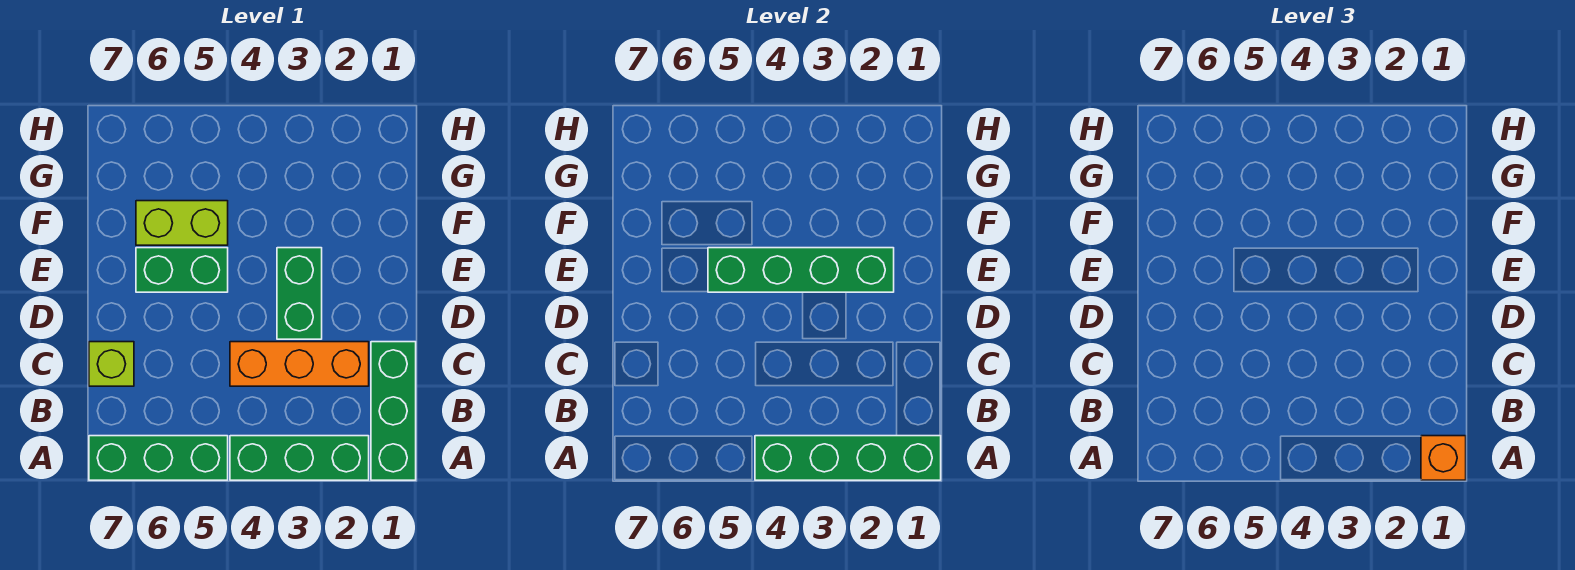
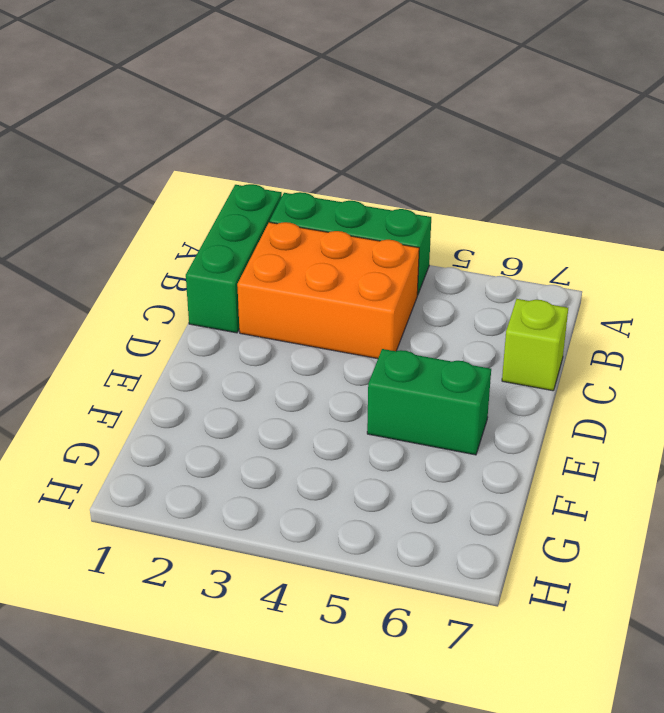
orange 2x3 brick [237,222,419,359] -> orange 1x3 brick [230,342,369,386]
none -> green 1x3 brick [89,436,228,480]
none -> green 1x2 brick [277,248,322,339]

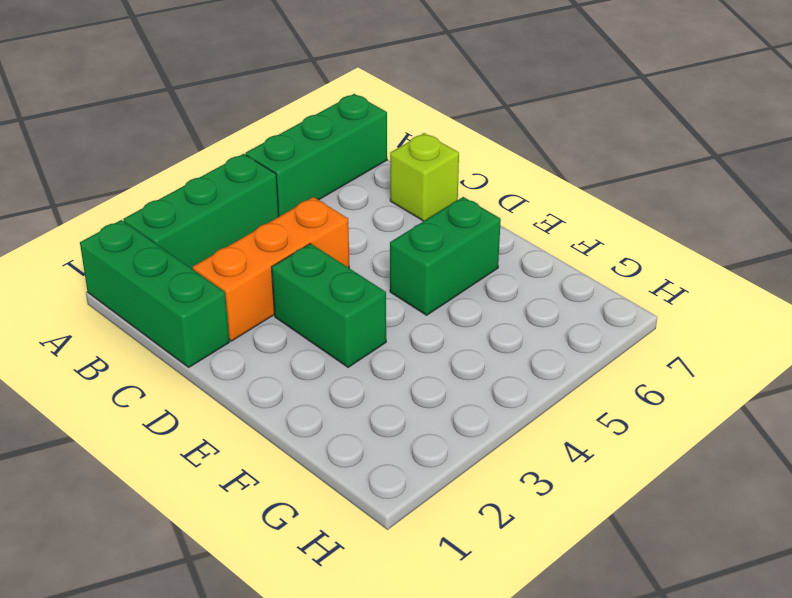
none -> lime 1x2 brick [136,201,228,245]
none -> green 1x4 brick [755,436,941,480]

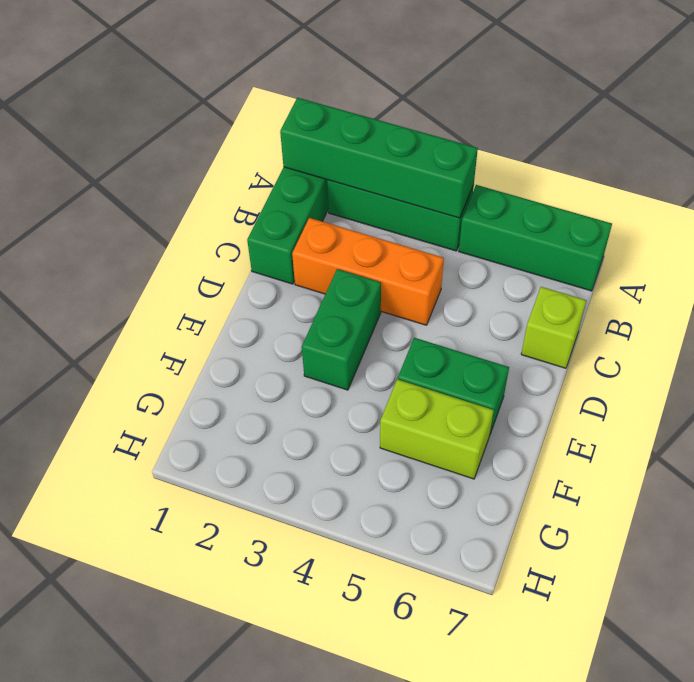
none -> green 1x4 brick [708,248,894,292]
none -> orange 1x1 brick [1421,436,1466,480]

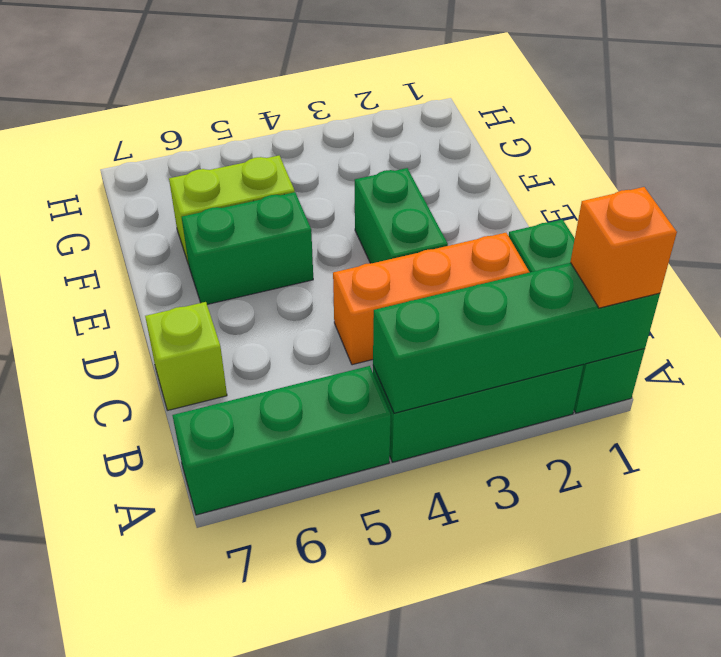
none -> green 1x4 brick [708,248,894,292]

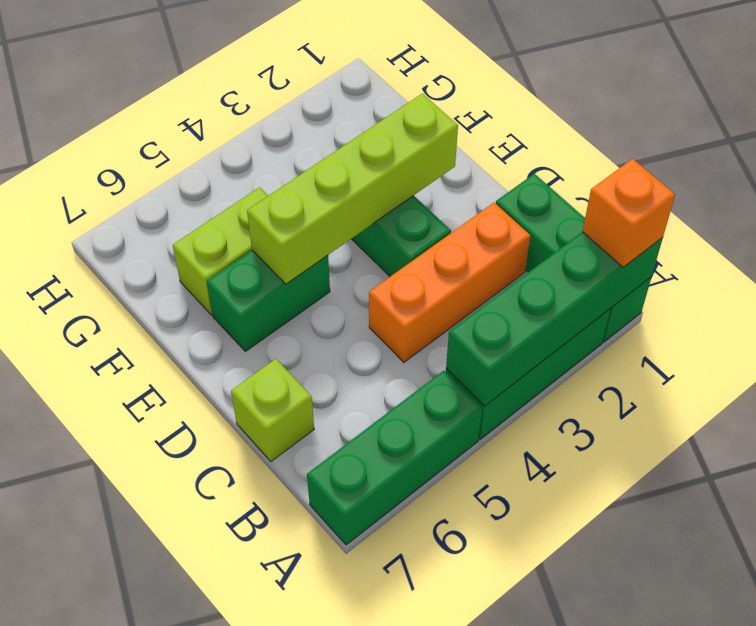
lime 1x4 brick [247,94,458,284] -> green 1x4 brick [708,248,894,292]

